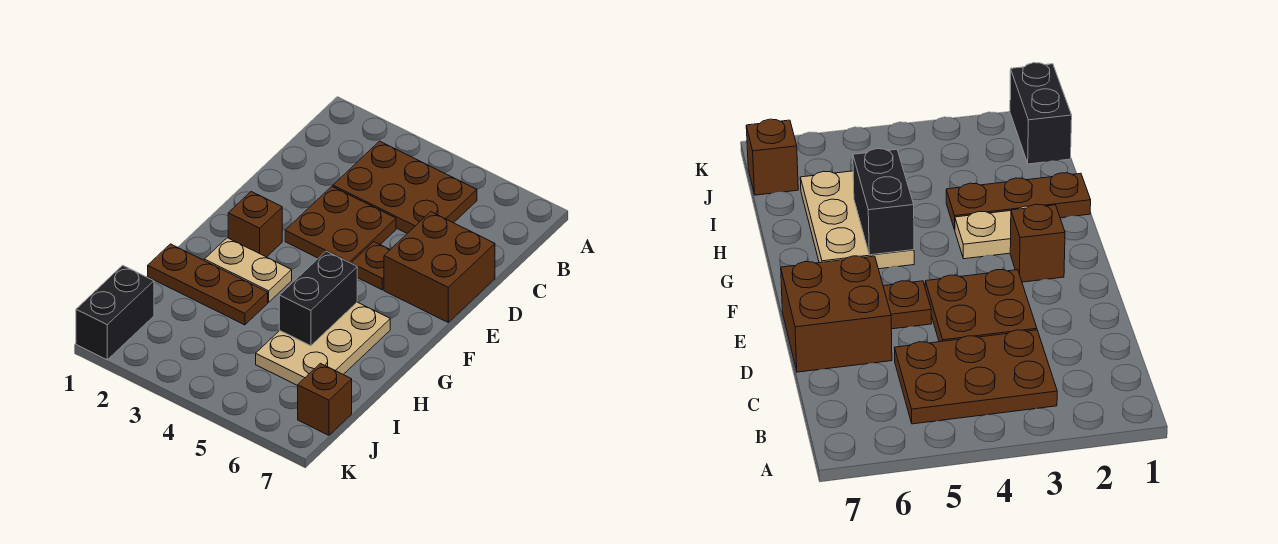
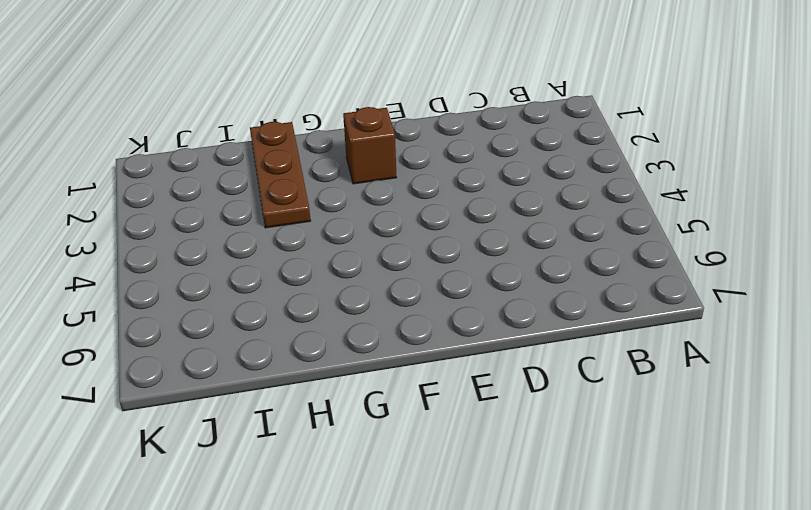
none -> brown 2x3 plate [333,141,477,233]
none -> brown 2x2 plate [285,187,396,263]

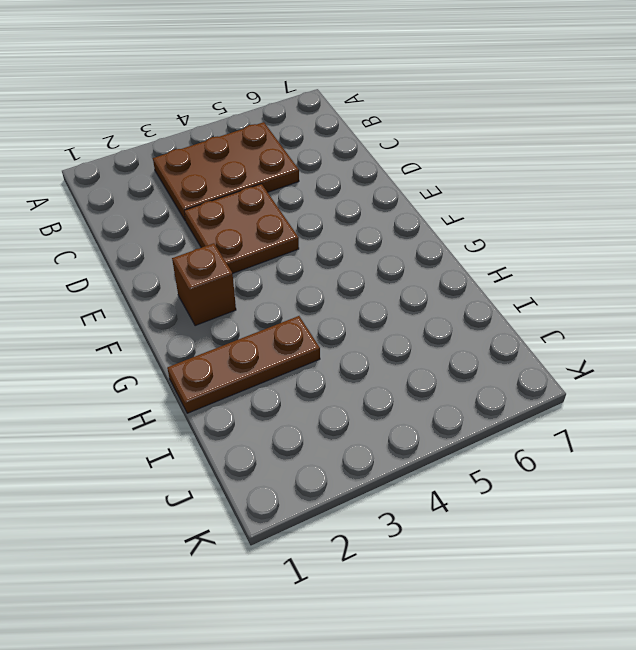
none -> brown 2x2 brick [384,212,495,322]
none -> brown 1x1 plate [352,242,390,290]

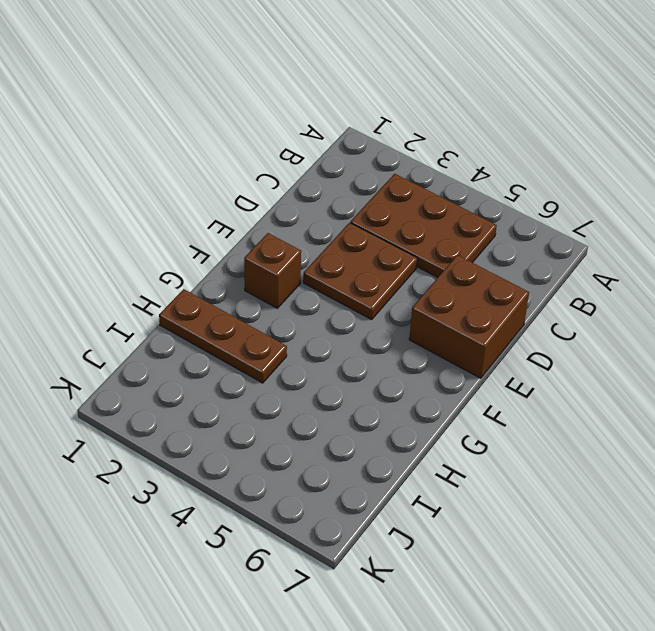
none -> brown 1x1 plate [352,242,390,290]
none -> tan 1x2 plate [204,238,292,302]

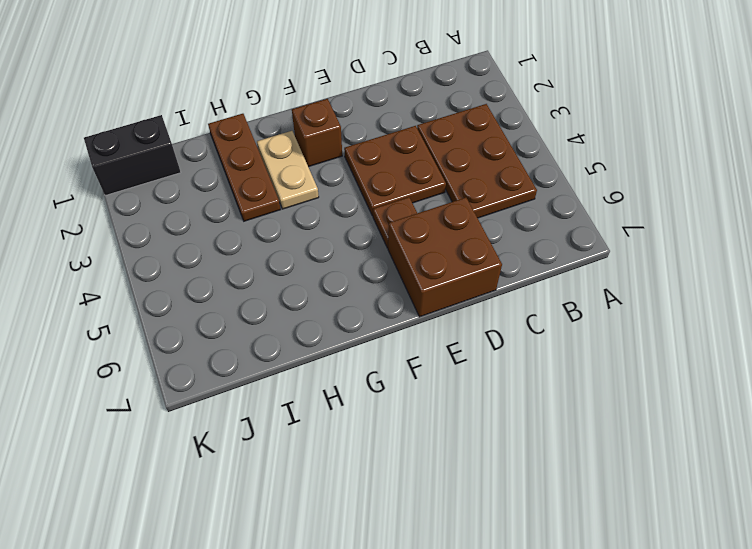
none -> tan 2x3 plate [256,302,390,386]
none -> brown 1x1 brick [298,363,352,435]

